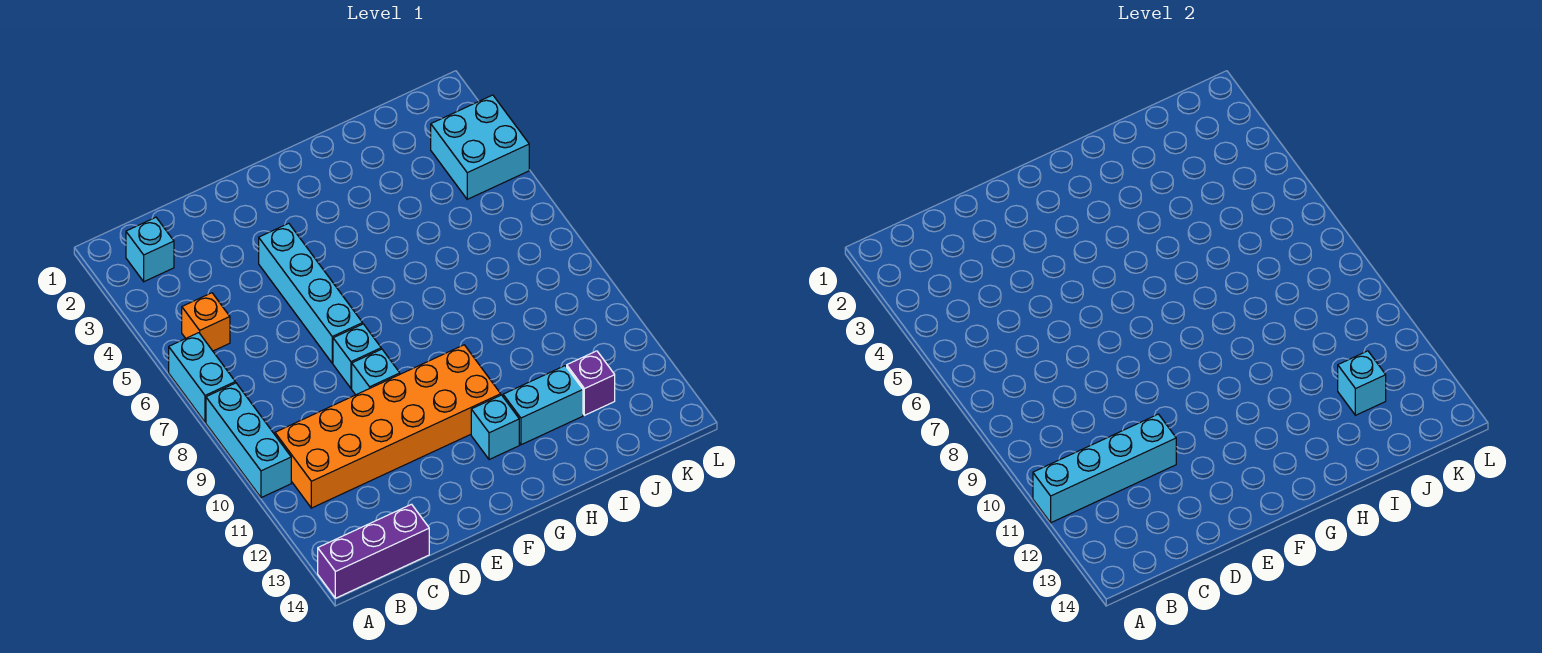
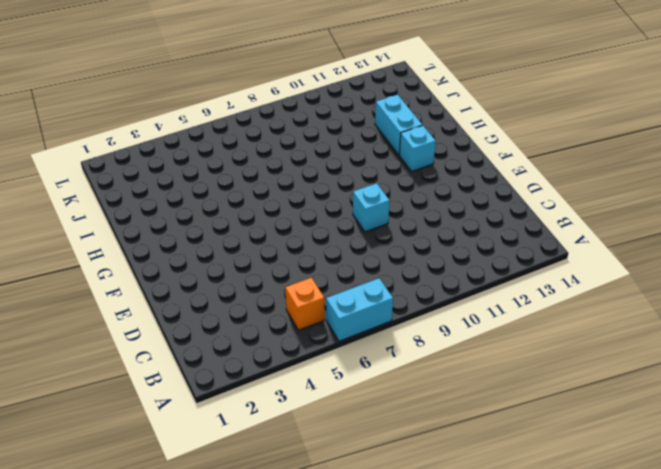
none -> cyan 1x3 brick [206,383,291,498]
none -> purple 1x3 brick [318,504,429,598]
none -> cyan 1x1 brick [126,217,174,282]

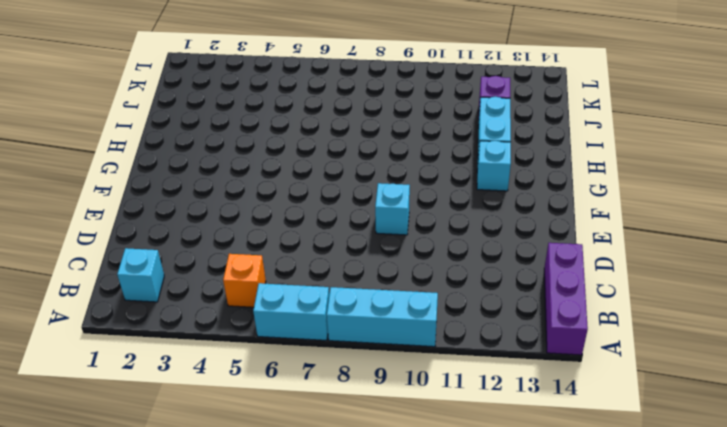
none -> orange 2x6 brick [275,345,501,508]
none -> cyan 1x4 brick [259,223,363,363]
none -> cyan 1x1 brick [333,324,381,388]

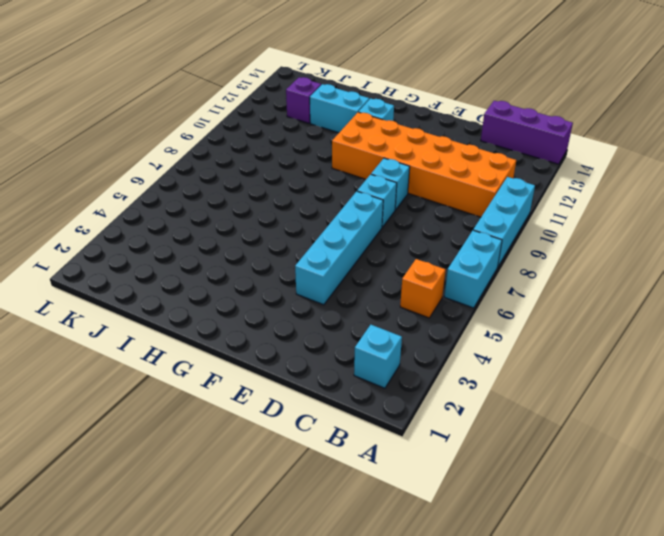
none -> cyan 2x2 brick [431,95,529,199]
none -> cyan 1x4 brick [1033,414,1176,523]
none -> cyan 1x1 brick [1338,351,1386,415]

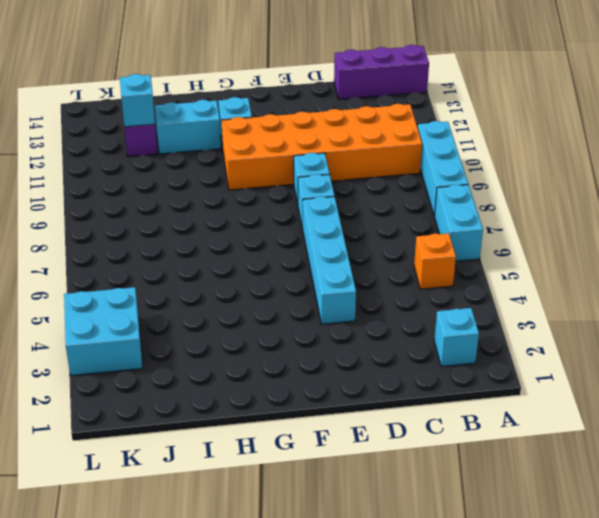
none -> cyan 1x4 brick [1033,414,1176,523]

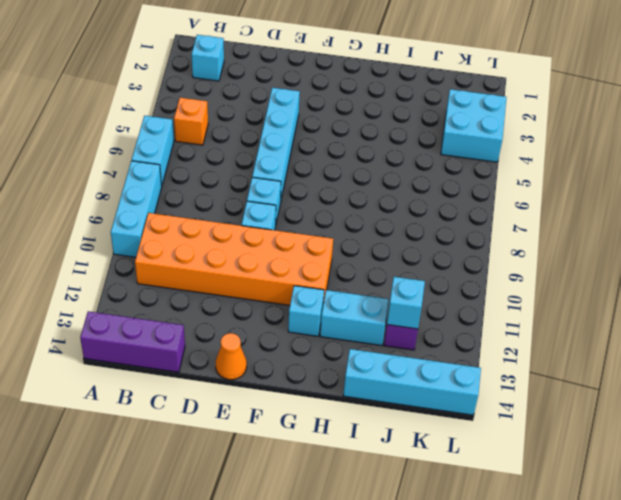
orange 1x1 cone [216,333,247,380] -> none
cyan 1x4 brick [343,349,481,415] -> cyan 1x4 brick moved to [1033,414,1176,523]

